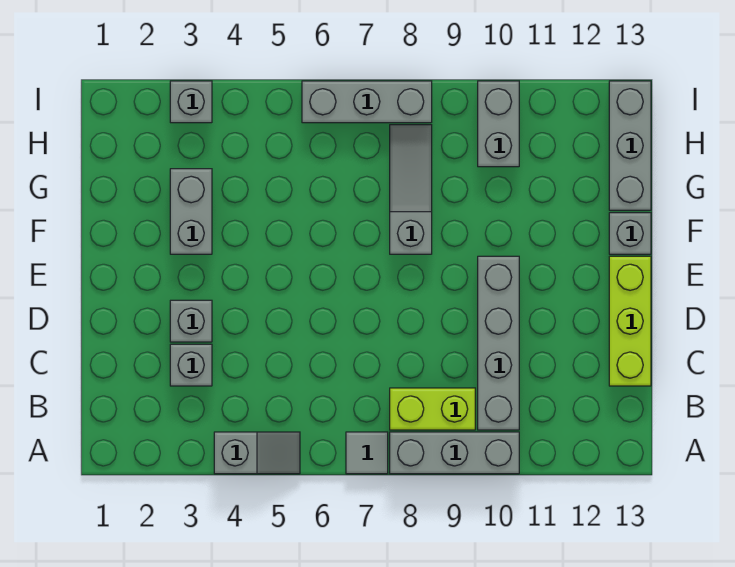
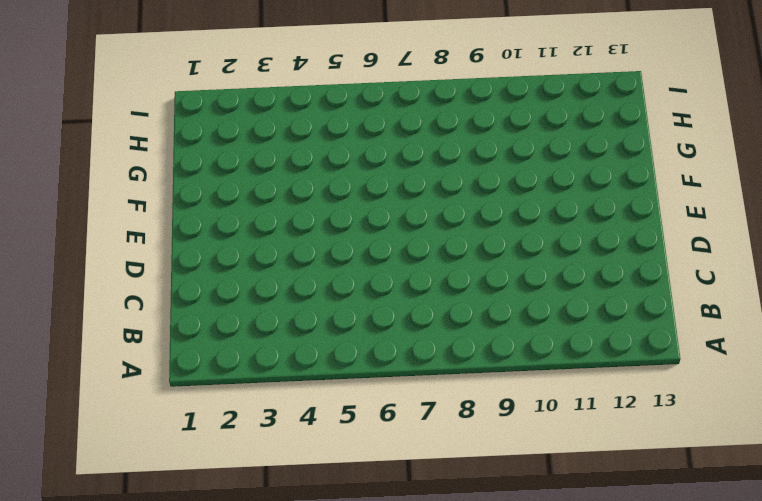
none -> grey 1x2 slope [214,432,300,474]
none -> grey 1x1 tile [346,432,388,474]
none -> grey 1x3 brick [390,432,519,474]

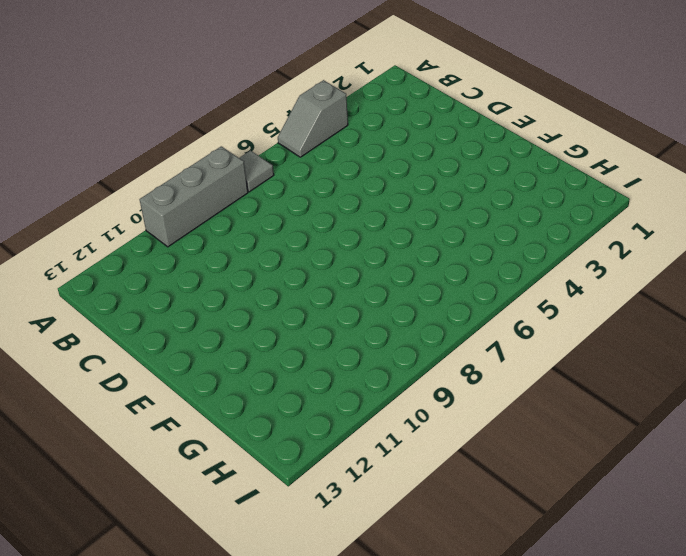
none -> lime 1x2 brick [390,388,475,430]
none -> grey 1x4 brick [478,256,519,430]
none -> grey 1x1 brick [170,344,212,386]

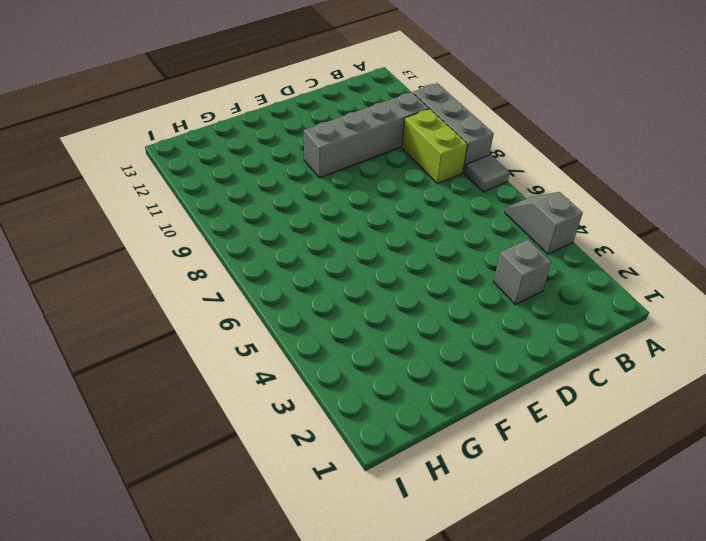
none -> lime 1x3 brick [609,256,651,386]
none -> grey 1x1 brick [170,300,212,342]
none -> grey 1x2 brick [170,169,212,254]

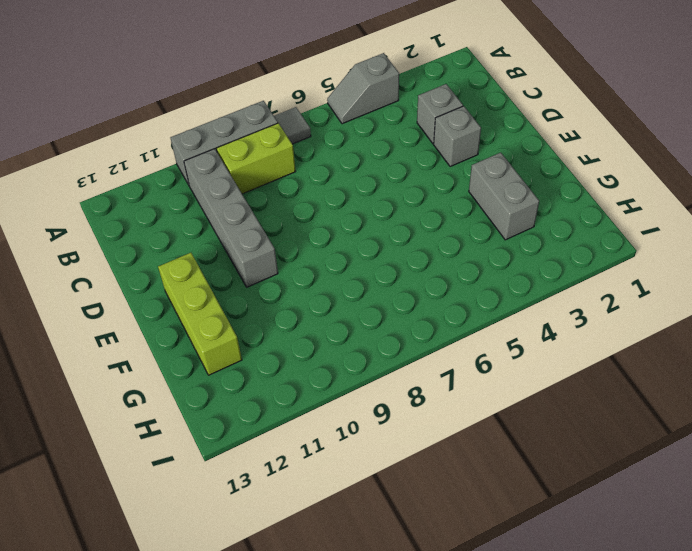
lime 1x3 brick [158,253,242,375] -> lime 1x3 brick moved to [609,256,651,386]
none -> grey 1x3 slope [390,125,432,254]
none -> grey 1x1 brick [609,213,651,254]
none -> grey 1x3 brick [609,81,651,210]

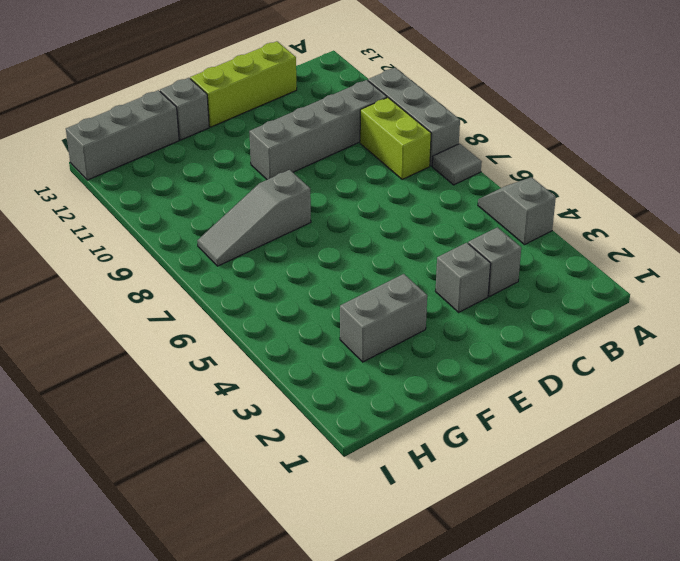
none -> grey 1x2 brick [478,81,519,167]
none -> grey 1x1 brick [170,81,212,123]
none -> grey 1x3 brick [302,81,432,123]

